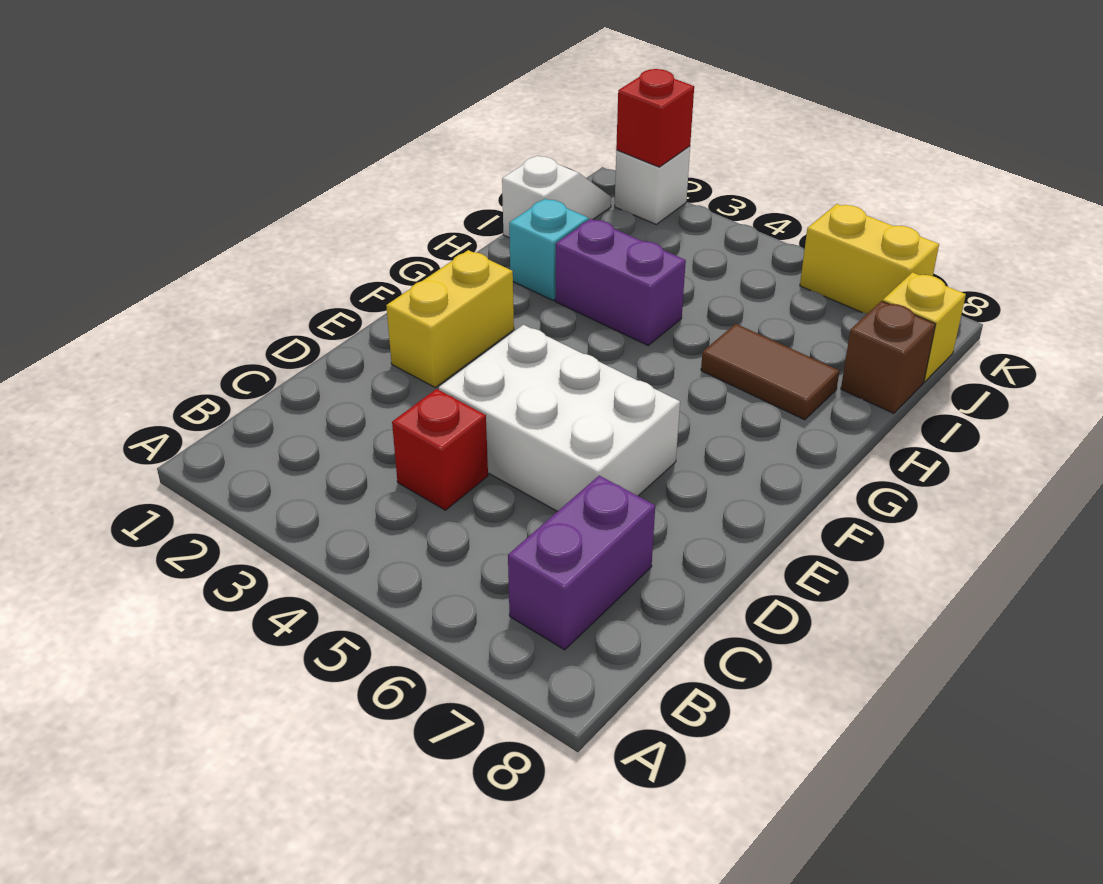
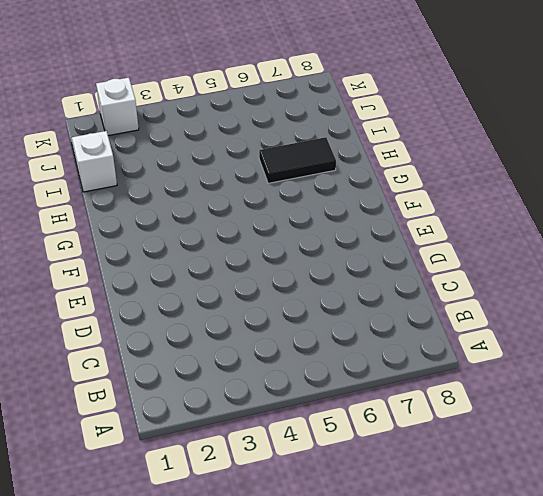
black 1x2 tile [259,137,336,183] -> brown 1x2 tile [701,324,840,420]
none -> purple 1x2 brick [508,476,655,650]
none -> red 1x1 brick [392,389,488,510]
none -> white 2x3 brick [439,325,680,512]

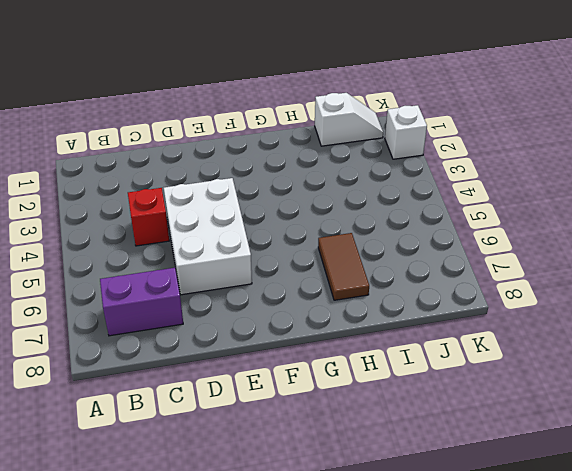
none -> yellow 1x2 brick [386,250,514,387]
none -> cyan 1x1 brick [509,199,589,300]
none -> purple 1x2 brick [555,219,686,345]

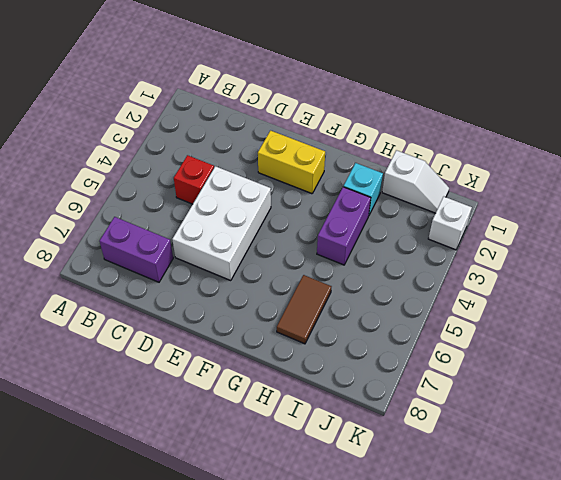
none -> brown 1x1 brick [841,301,936,413]
none -> yellow 1x1 brick [883,272,966,382]
none -> yellow 1x2 brick [800,204,939,314]

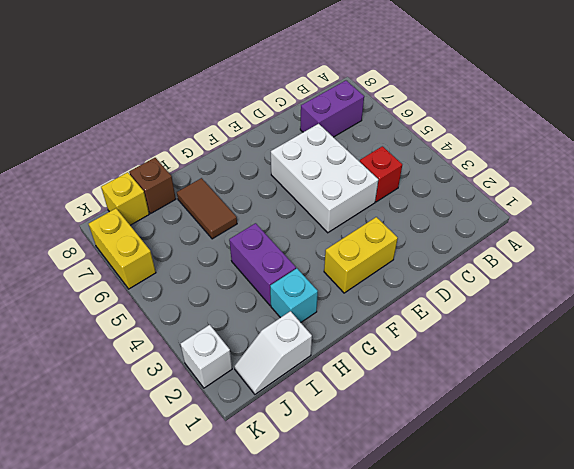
none -> red 1x1 brick [616,69,694,167]

